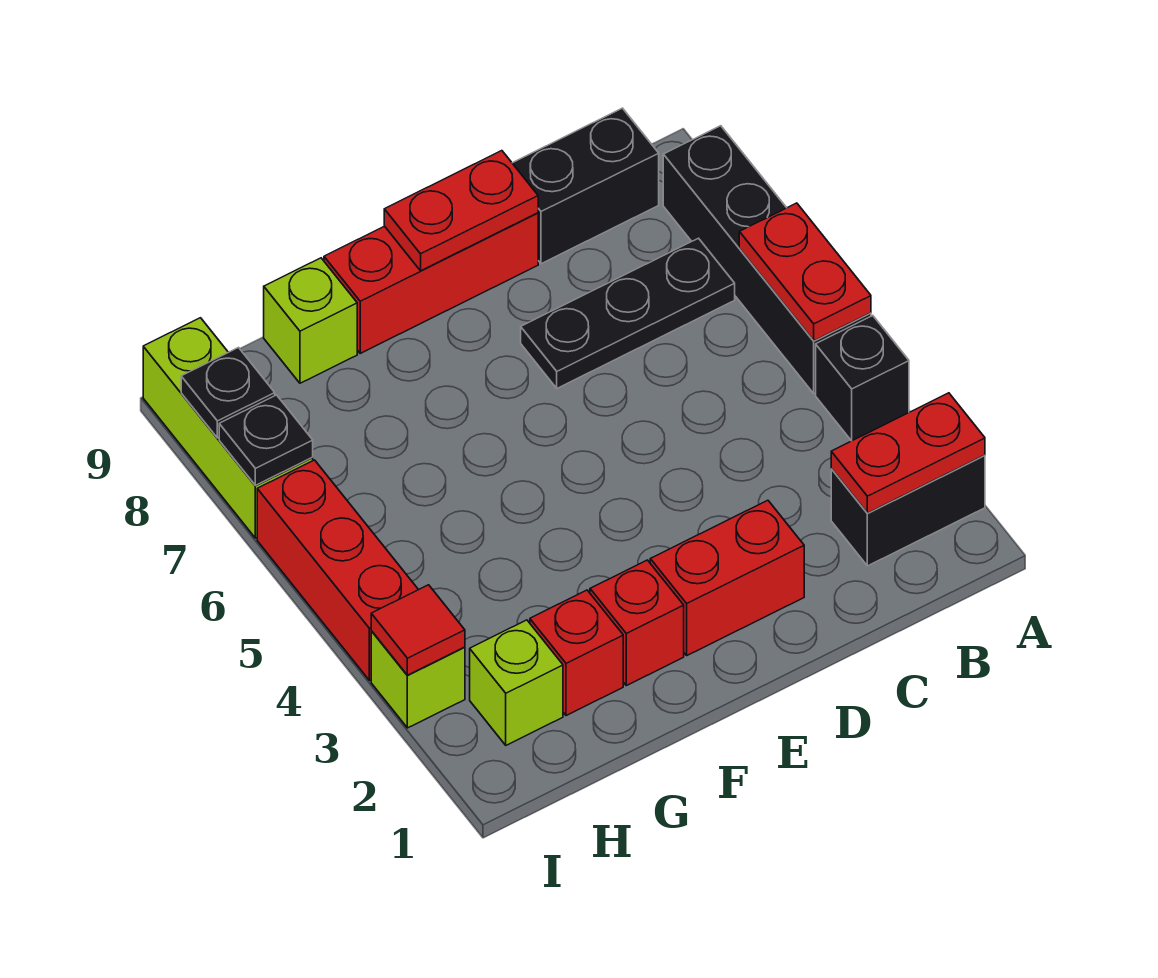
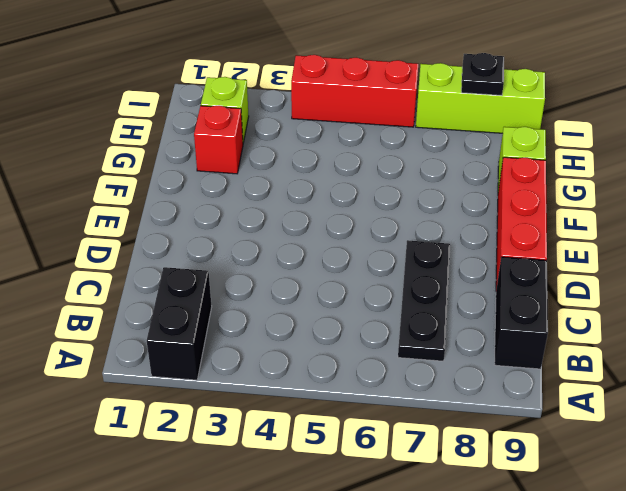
none -> black 1x1 brick [816,316,909,441]
none -> black 1x4 brick [663,126,871,393]
none -> red 1x2 brick [650,500,804,655]

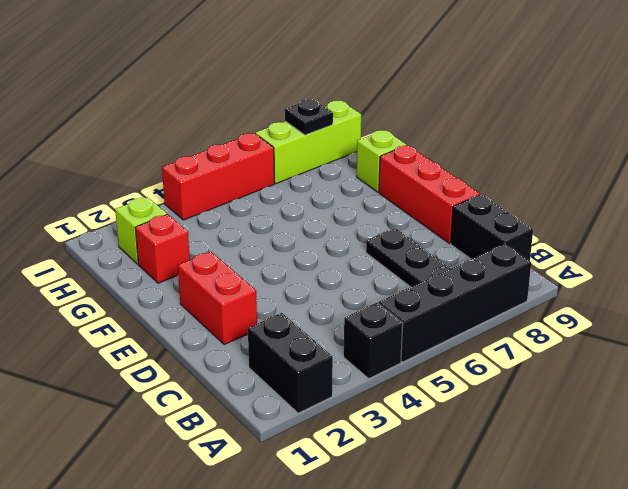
none -> red 1x1 brick [590,560,684,686]
none -> lime 1x1 brick [371,631,465,728]
none -> red 1x2 plate [831,393,985,513]

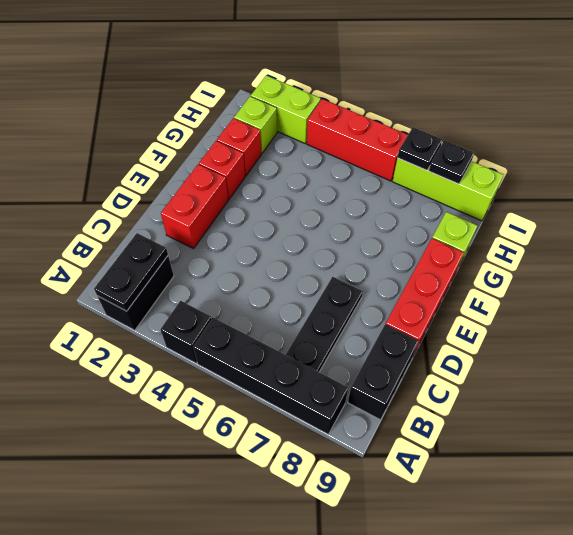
black 1x2 plate [94,233,168,311] -> red 1x2 plate [831,393,985,513]
lime 1x2 brick [251,75,321,143] -> lime 1x1 brick [371,631,465,728]
none -> red 1x2 plate [739,203,871,341]
none -> red 1x2 plate [384,151,538,271]
none -> red 1x1 tile [371,585,465,675]

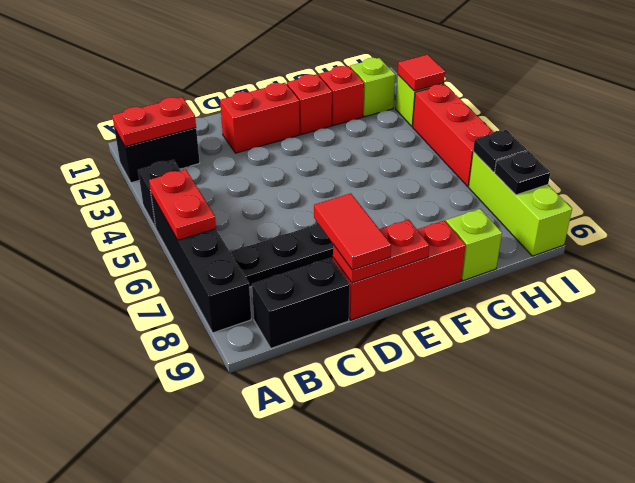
red 1x2 tile [314,193,391,270] -> none

